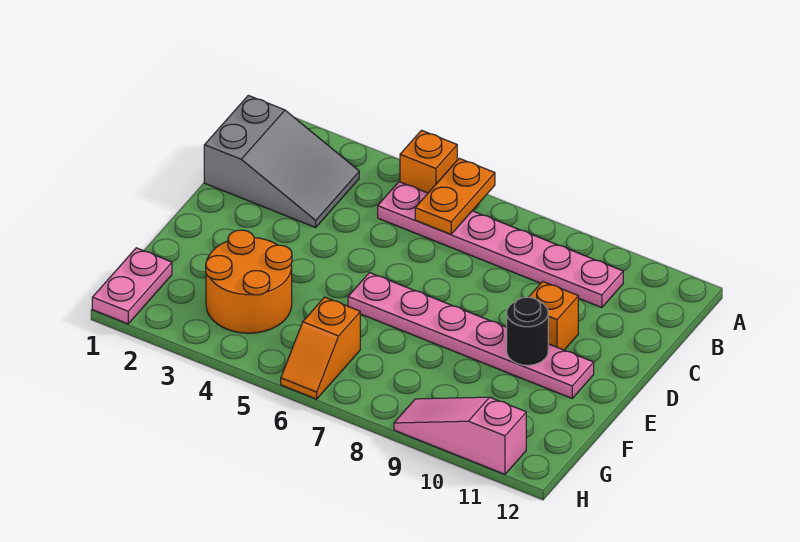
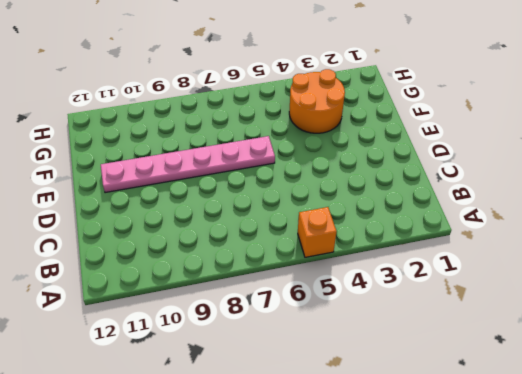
none -> grey 2x3 slope [204,95,359,228]
none -> pink 1x6 plate [378,182,623,308]

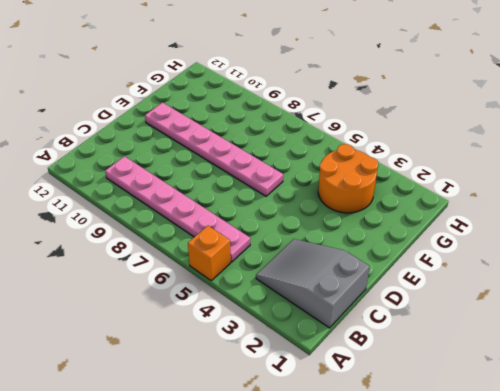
none -> orange 1x1 brick [529,281,578,350]
none -> pink 1x2 plate [92,248,172,324]

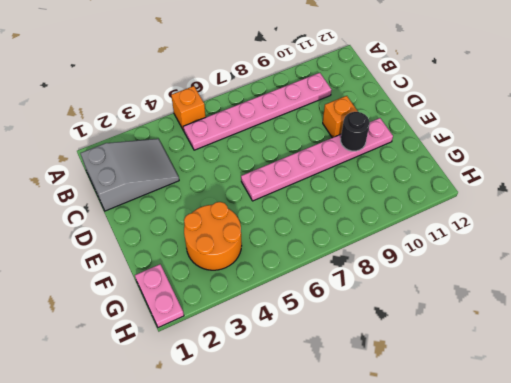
none -> orange 1x2 slope [281,297,360,399]
none -> pink 1x3 slope [394,397,526,474]

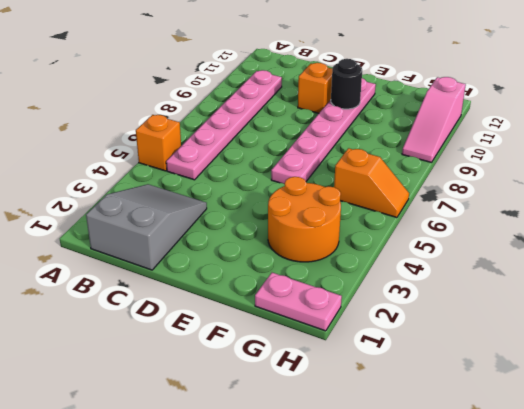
none -> orange 1x2 plate [415,158,495,234]

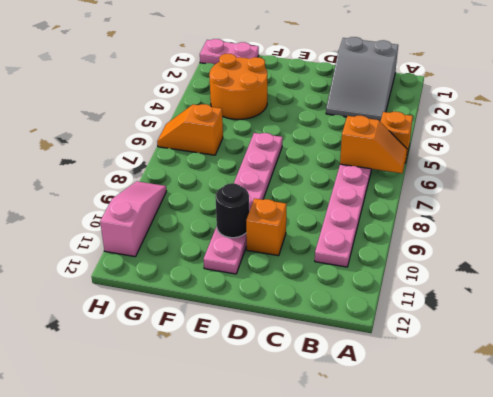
orange 1x2 slope [340,116,407,173] -> orange 1x2 plate [415,158,495,234]

